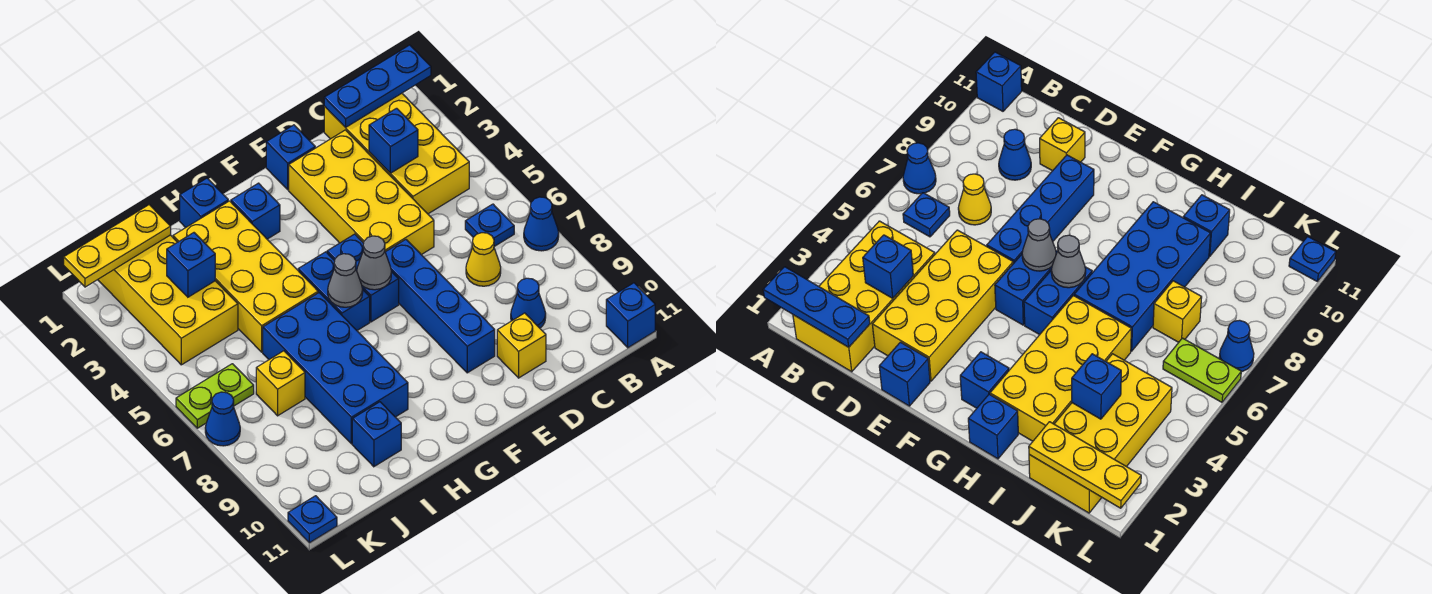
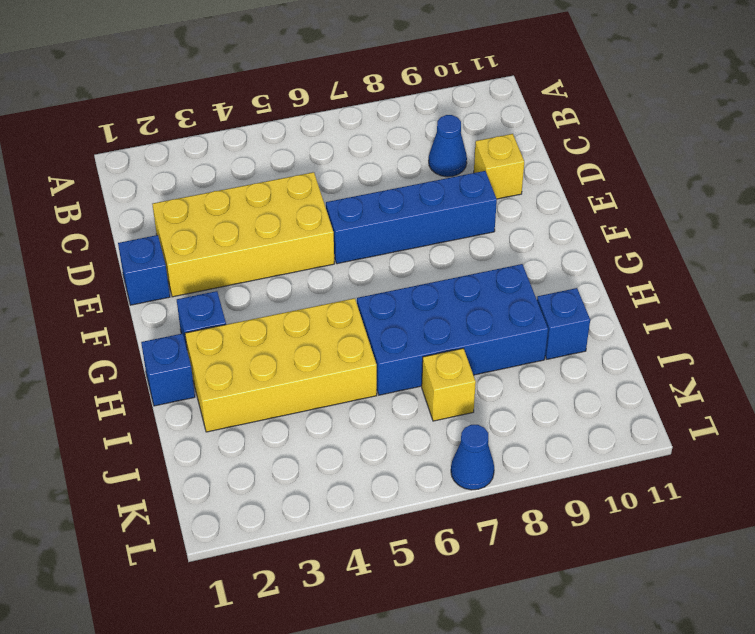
none -> blue 1x1 cone [524,197,559,251]
none -> blue 1x1 brick [606,283,655,348]
none -> yellow 2x4 brick [324,93,469,214]

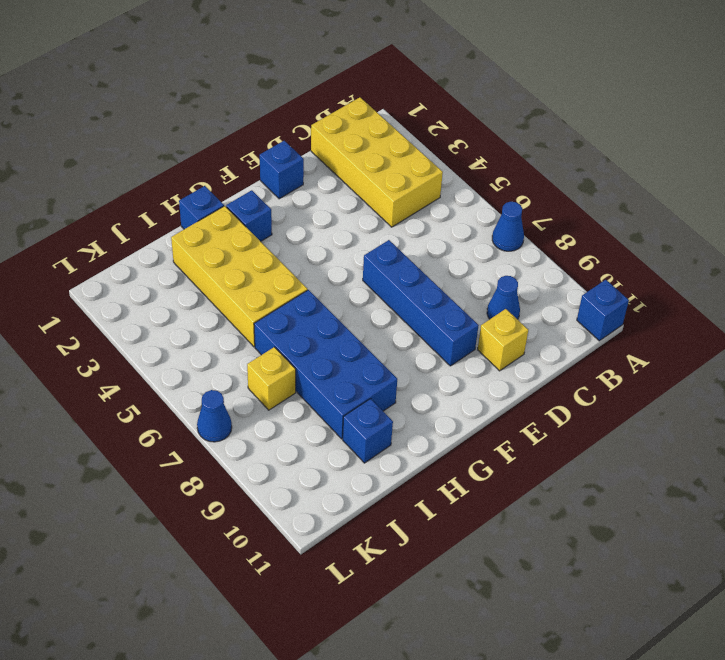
none -> blue 1x1 plate [465,204,514,247]
none -> yellow 1x1 cone [466,233,501,286]
none -> yellow 2x4 brick [289,130,434,255]

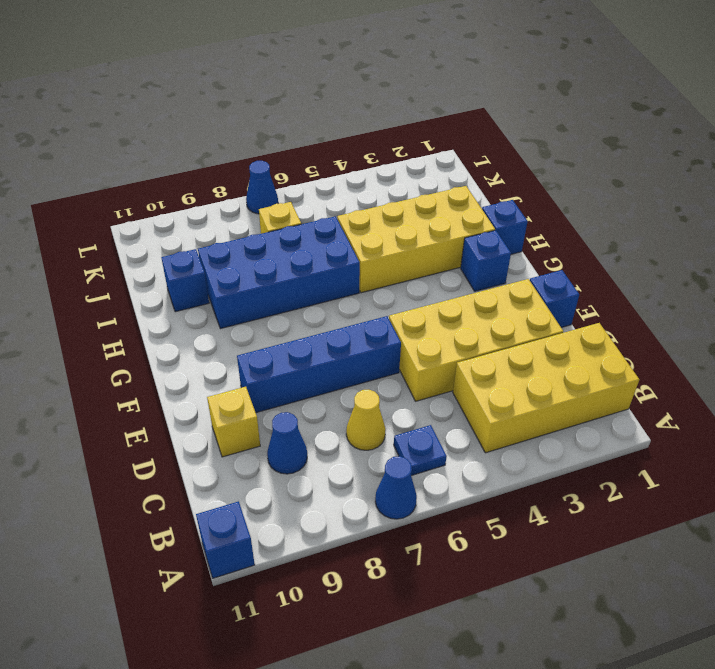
none -> blue 1x2 brick [327,234,399,322]
none -> blue 1x2 brick [298,252,370,330]
none -> yellow 2x4 brick [98,235,238,365]

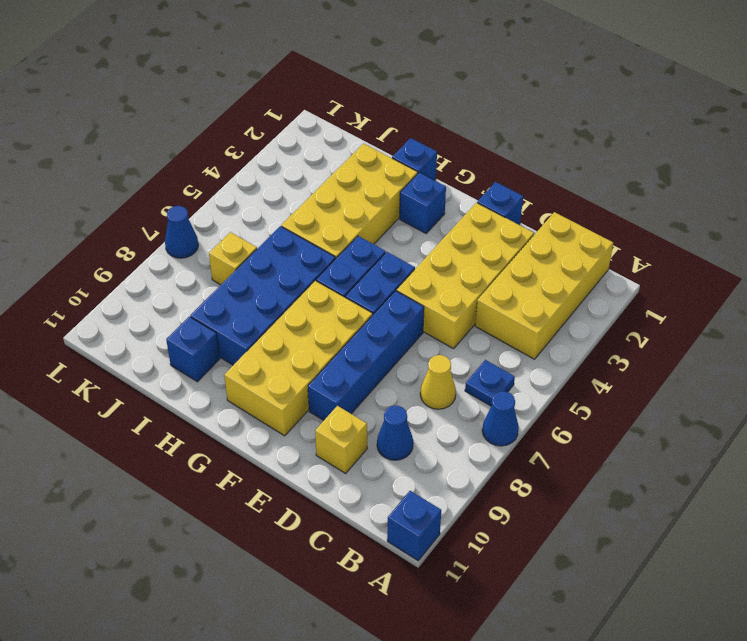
yellow 2x4 brick [224,281,373,436] -> yellow 2x4 brick moved to [98,235,238,365]
none -> lime 1x2 plate [176,364,254,428]
none -> blue 1x1 plate [288,496,337,543]
none -> blue 1x3 plate [324,45,431,128]

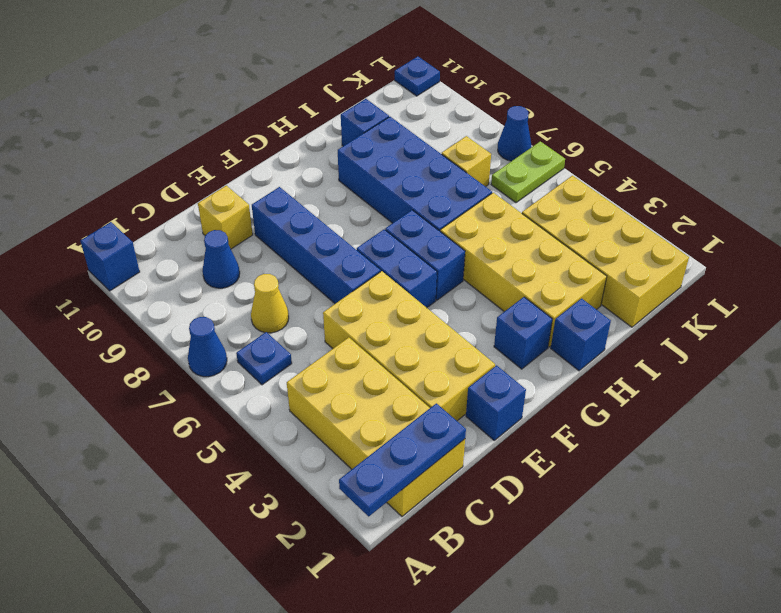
none -> blue 1x1 brick [369,108,418,173]
none -> grey 1x1 cone [357,236,391,290]
none -> grey 1x1 cone [328,254,363,307]

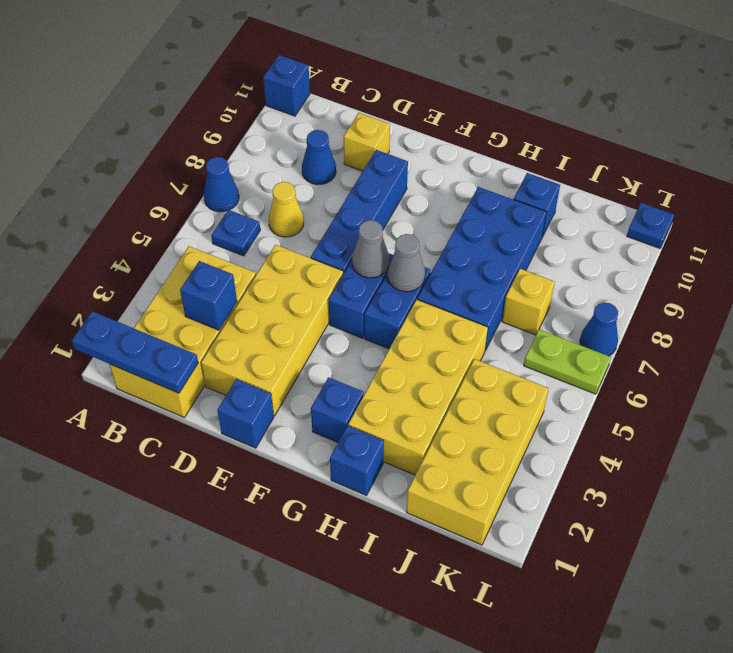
none -> yellow 1x3 plate [64,205,171,287]
none -> blue 1x1 brick [167,233,215,297]

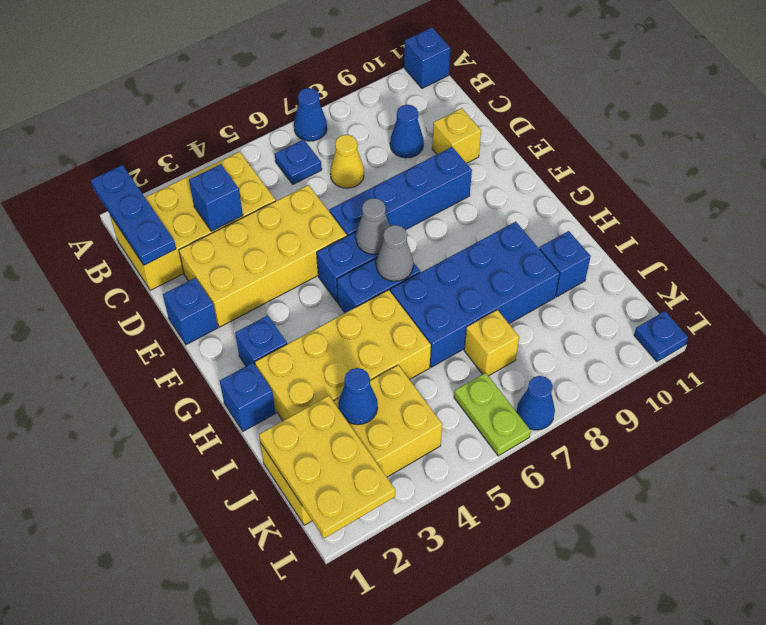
yellow 2x3 plate [259,396,395,538] -> yellow 1x3 plate [64,205,171,287]
blue 1x1 cone [338,368,378,425] -> blue 1x1 brick [167,233,215,297]

